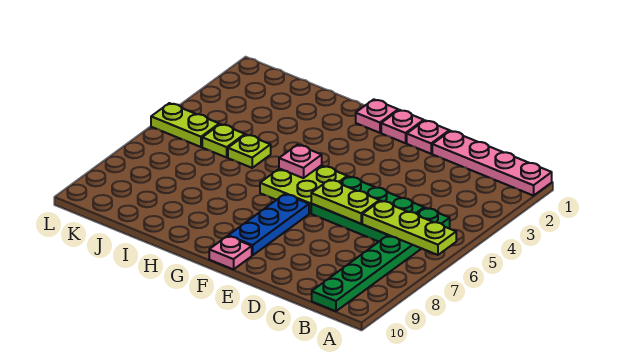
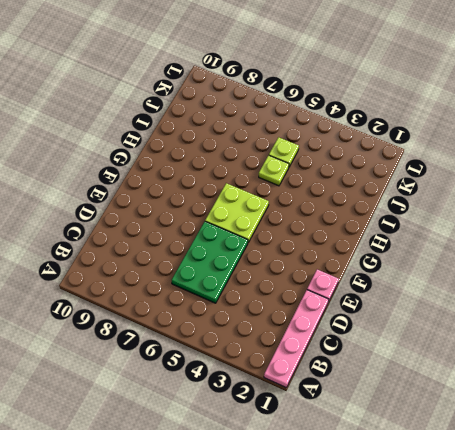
none -> green 1x6 plate [312,208,450,311]
none -> pink 1x1 plate [381,110,424,143]
none -> blue 1x3 plate [228,194,309,255]

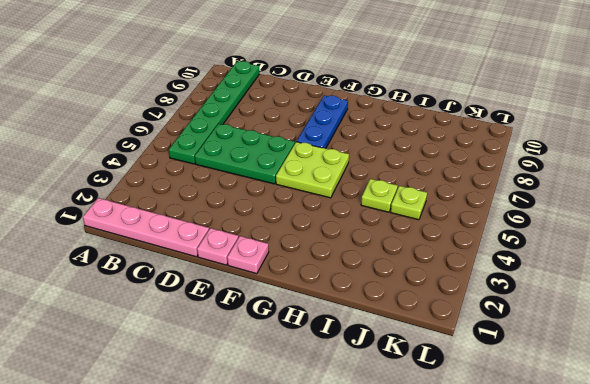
none -> pink 1x1 plate [209,236,252,269]
none -> pink 1x1 plate [356,99,398,133]
none -> lime 1x2 plate [151,103,219,147]

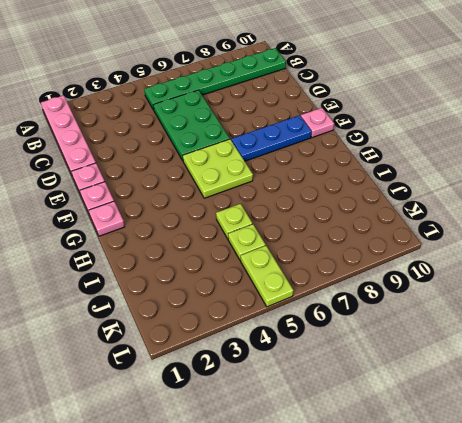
none -> lime 1x3 plate [362,201,456,255]
none -> lime 1x2 plate [311,180,379,224]
none -> pink 1x1 plate [279,145,322,178]

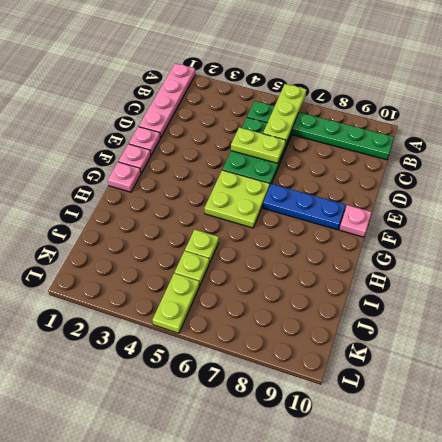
lime 1x2 plate [231,128,286,163] -> lime 1x2 plate turned to [311,180,379,224]
none -> pink 1x1 plate [279,145,322,178]

